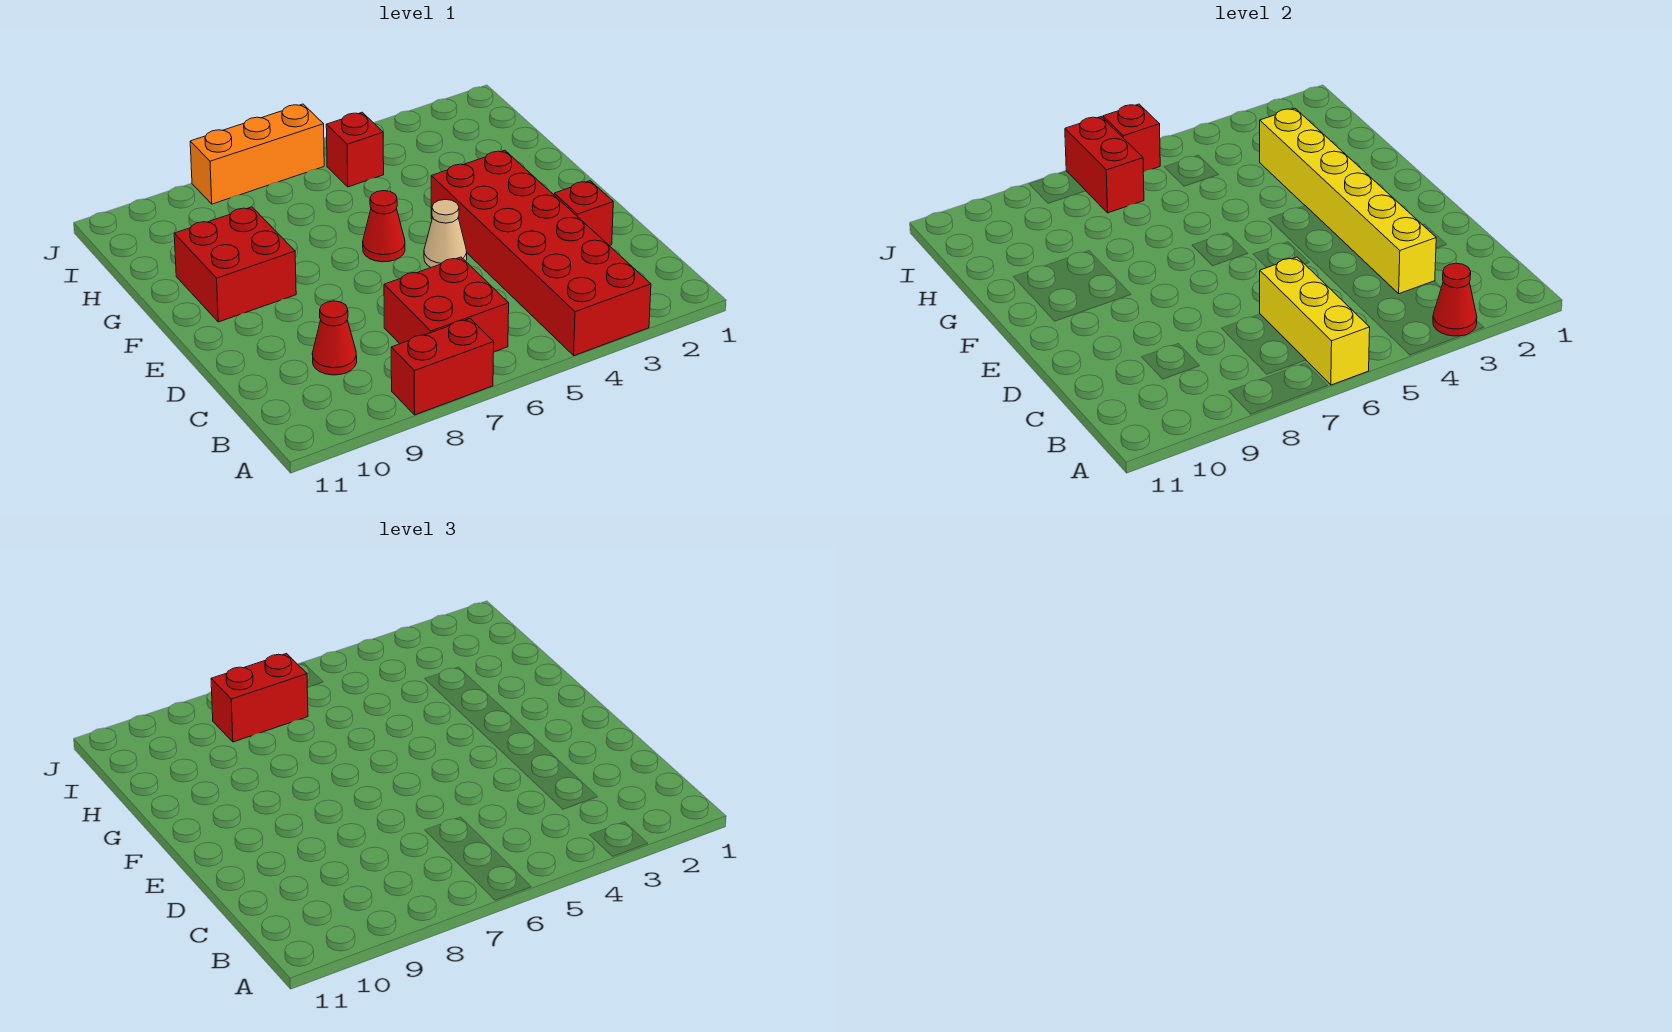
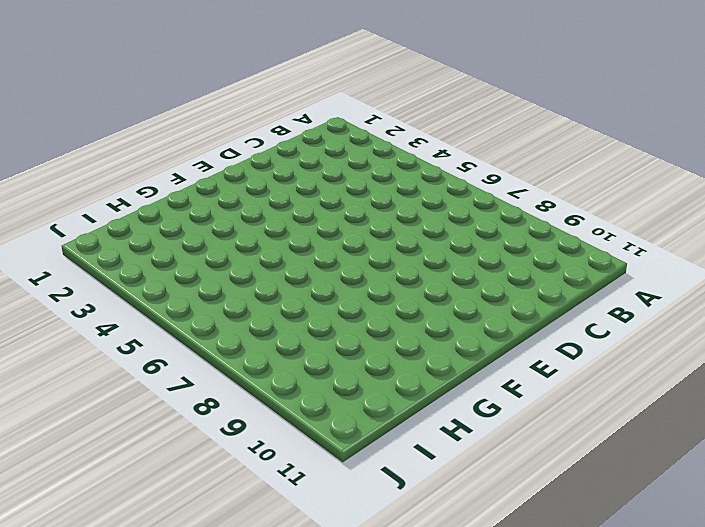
none -> red 2x6 brick [431,150,651,356]
none -> red 1x2 brick [391,319,494,415]
none -> red 2x2 brick [384,257,509,352]

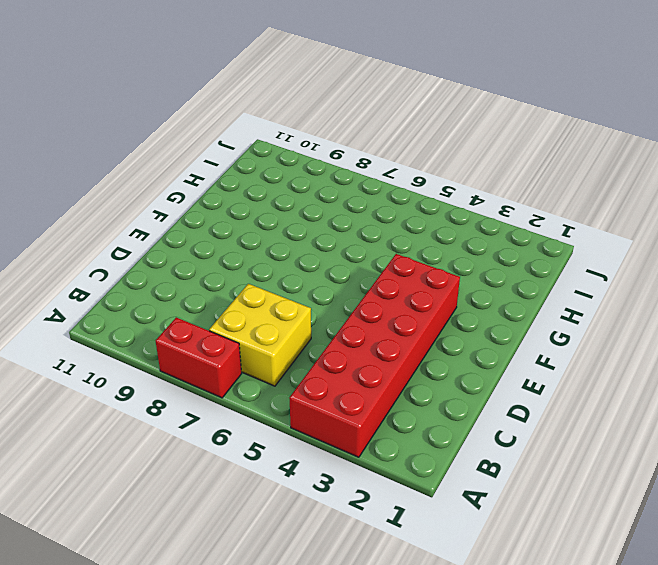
yellow 2x2 brick [209,284,311,386] -> red 2x2 brick [384,257,509,352]
none -> red 1x1 cone [312,301,357,375]
none -> red 1x1 brick [554,181,613,246]
none -> tan 1x1 cone [424,199,467,267]

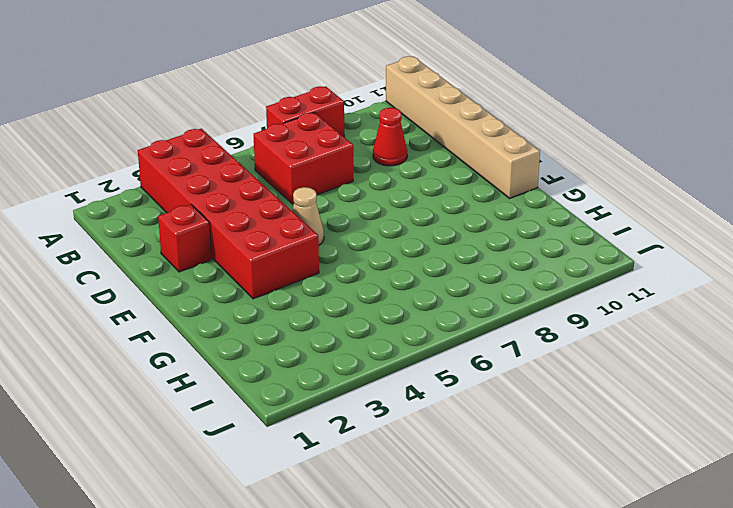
tan 1x6 brick [386,56,540,198] -> none
none -> red 1x1 cone [363,191,405,262]
none -> red 2x2 brick [174,207,296,322]
none -> red 1x1 brick [326,112,384,187]

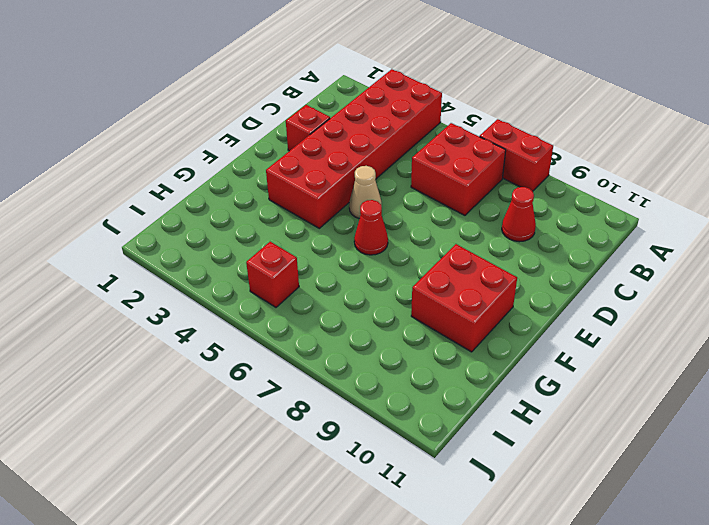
none -> orange 1x3 brick [190,104,324,204]
none -> red 1x1 cone [1433,263,1477,336]
none -> yellow 1x3 brick [1260,257,1370,385]

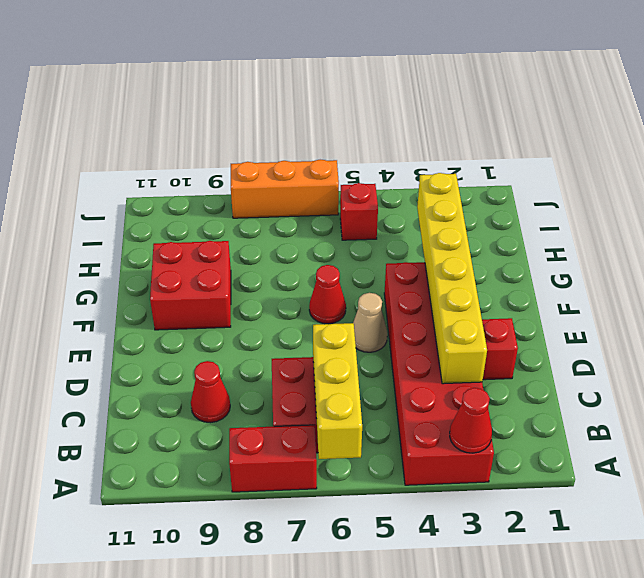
none -> red 1x2 brick [1065,117,1144,213]
none -> red 1x1 brick [1103,104,1160,172]
none -> red 1x2 brick [211,654,308,742]

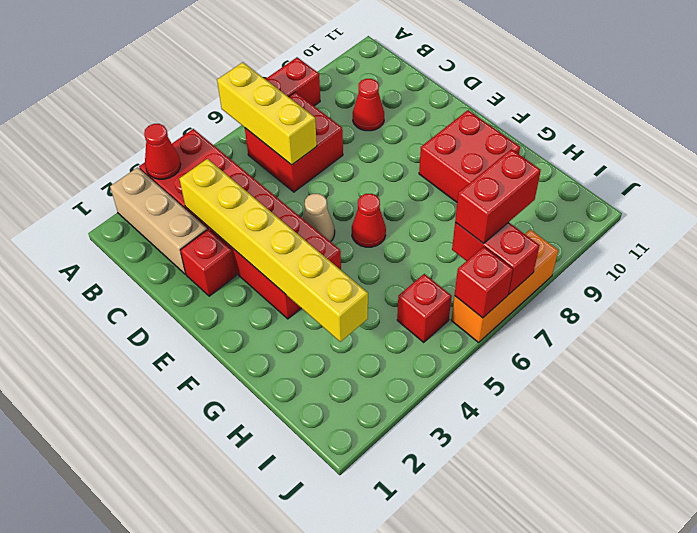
tan 1x3 brick [110,167,207,274] -> none

